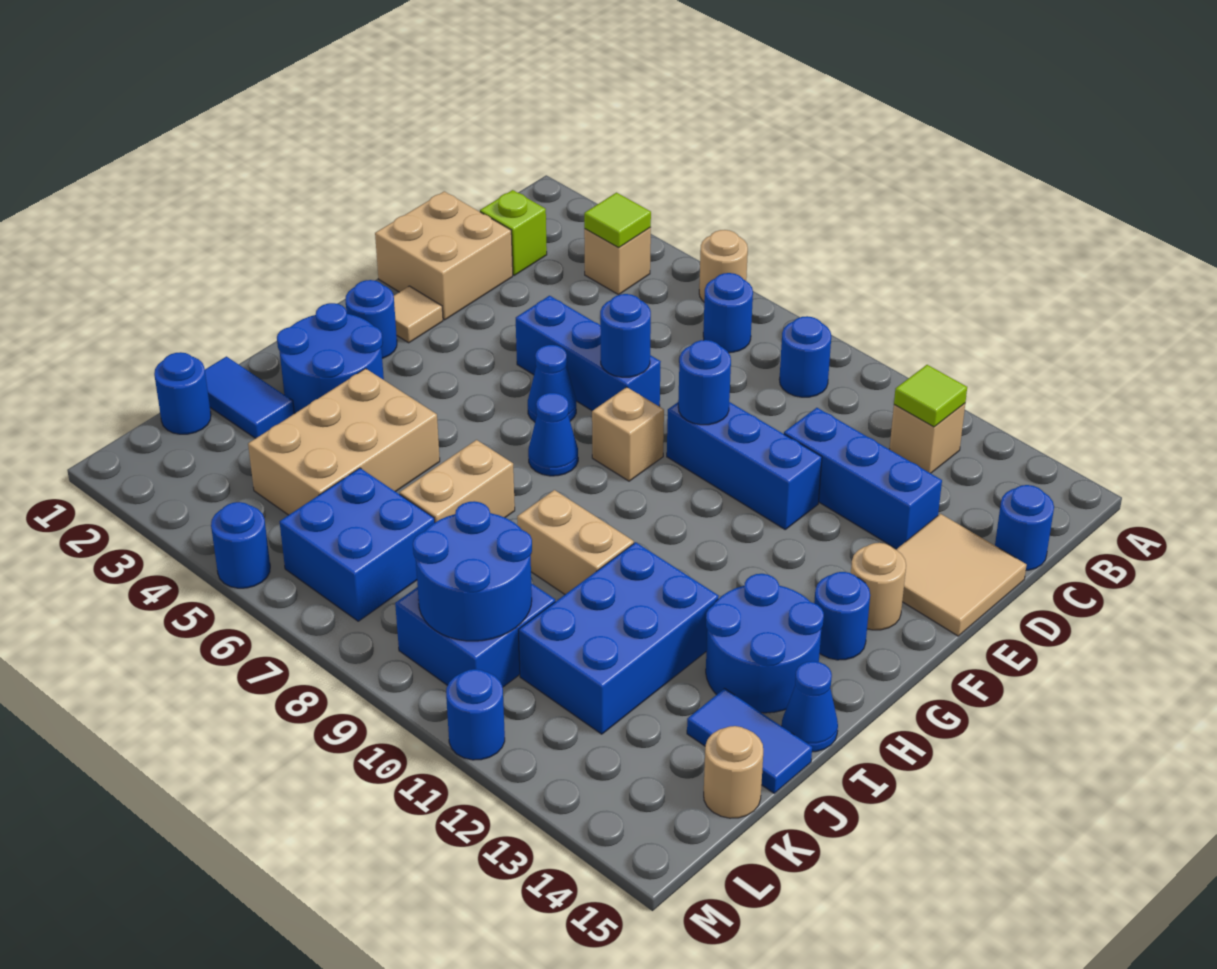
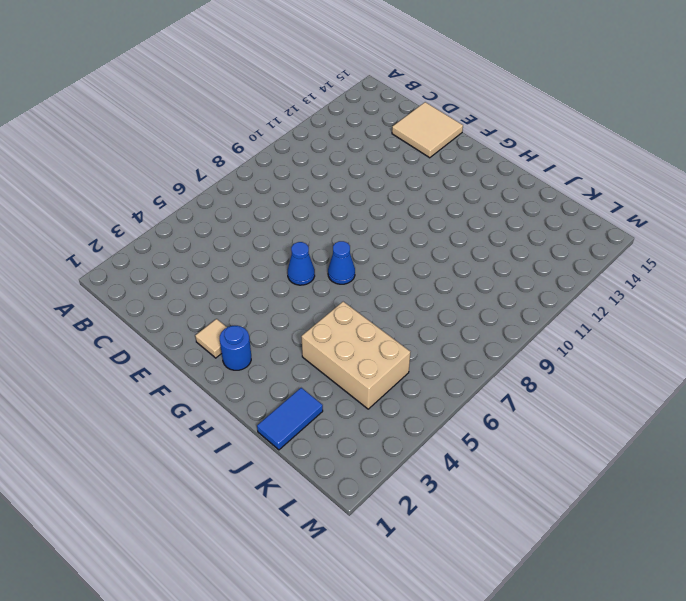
none -> tan 1x1 round brick [699,230,748,302]
none -> tan 1x1 brick [584,227,651,295]
none -> blue 1x1 round brick [703,273,753,353]
none -> blue 1x1 round brick [779,316,831,397]

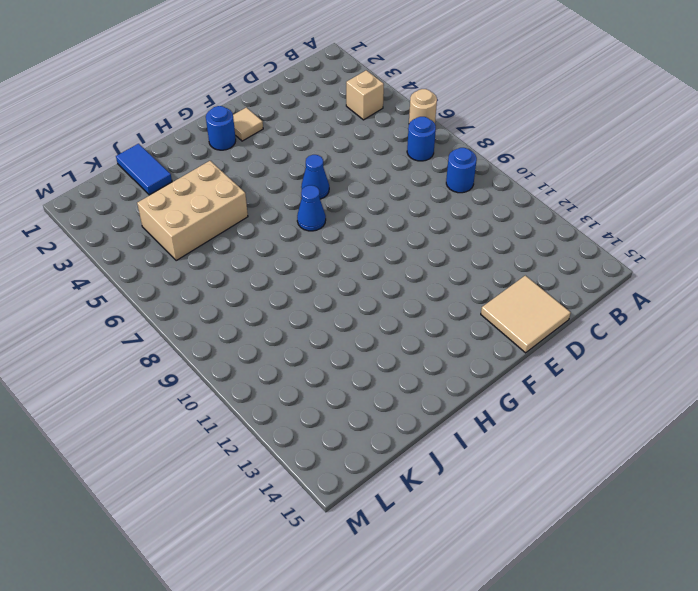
none -> tan 1x1 brick [890,403,965,473]
none -> lime 1x1 brick [480,190,547,275]
none -> blue 1x1 round brick [995,485,1054,570]
none -> tan 2x2 brick [375,191,513,320]

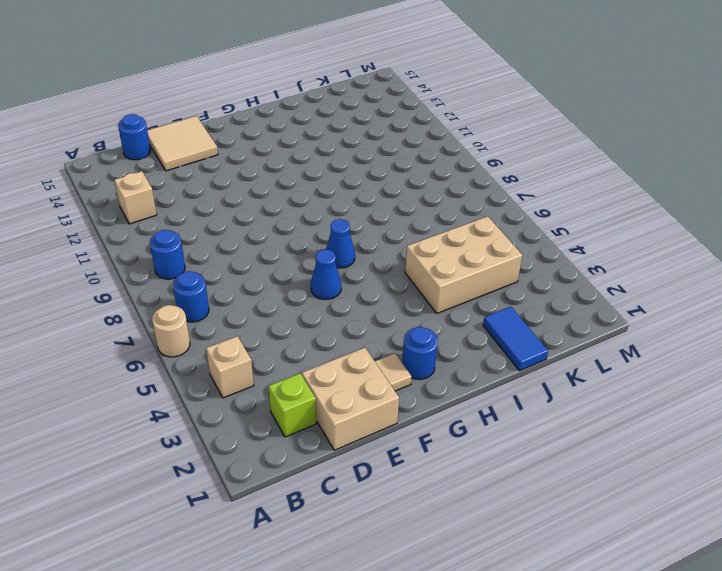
none -> blue 1x3 brick [784,408,942,549]
none -> blue 1x3 brick [516,296,661,411]
none -> blue 1x3 brick [667,402,822,529]
none -> tan 1x1 brick [592,387,664,481]

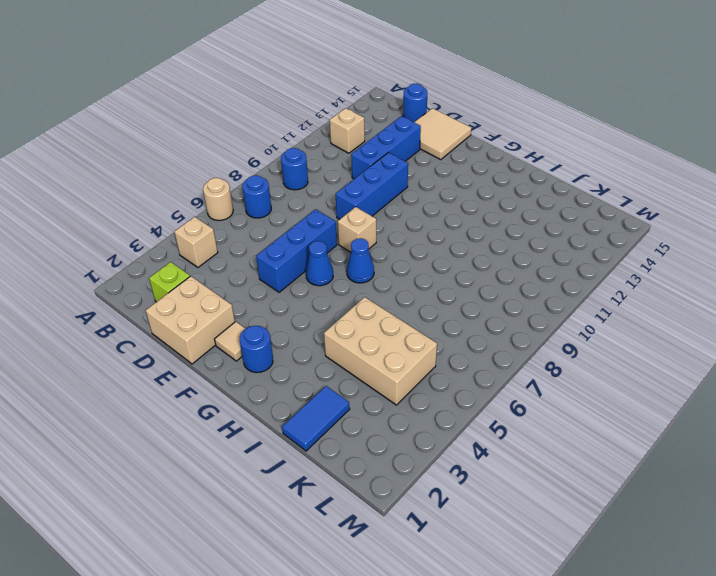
none -> tan 1x1 round brick [851,543,906,630]
none -> blue 1x1 round brick [814,572,870,660]
none -> blue 2x2 round brick [277,303,384,413]
none -> blue 2x2 round brick [706,574,824,713]

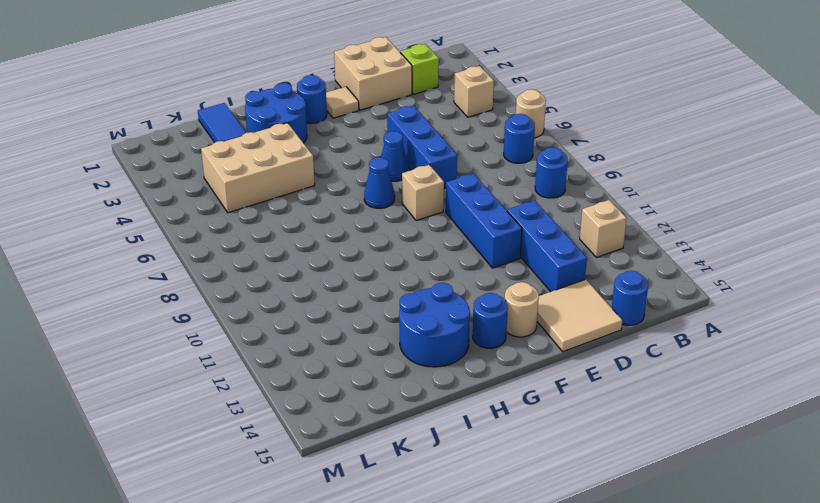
none -> tan 1x2 brick [400,440,515,522]
none -> tan 1x2 brick [517,490,634,594]
none -> blue 2x3 brick [518,542,719,734]
none -> blue 1x1 cone [782,661,838,752]

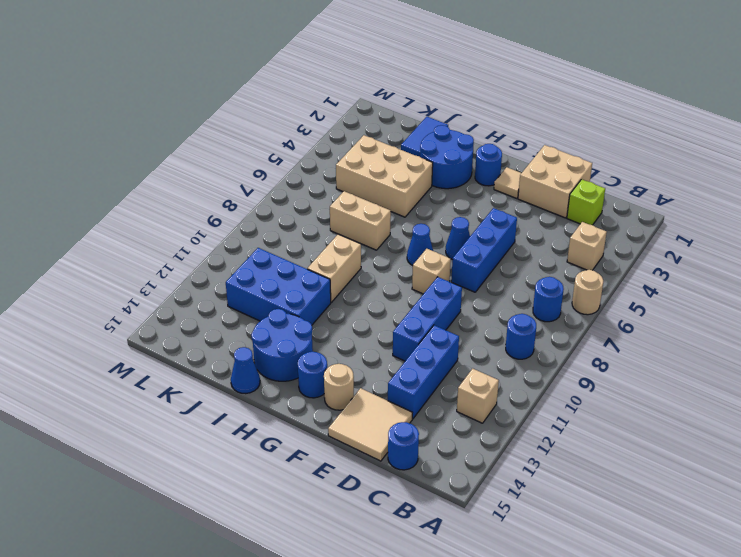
none -> blue 1x2 tile [687,689,812,793]
none -> blue 1x1 round brick [154,352,211,434]
none -> blue 2x2 brick [280,468,435,621]
none -> blue 2x2 brick [395,583,555,687]

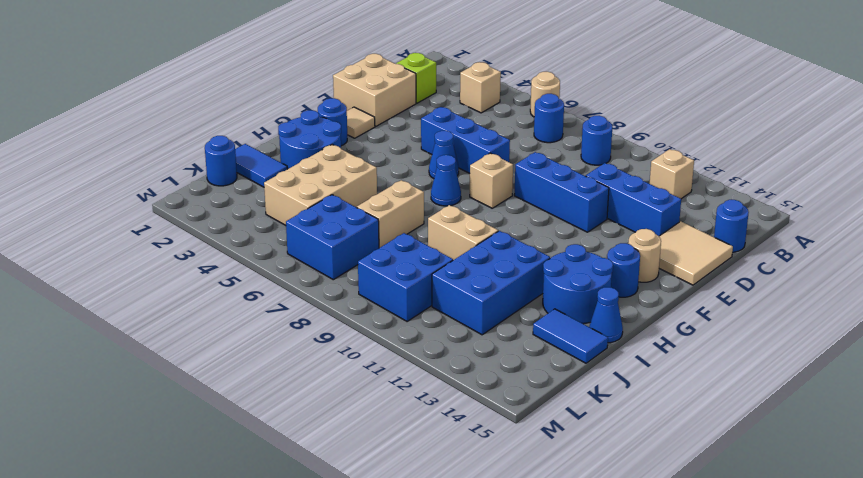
none -> tan 1x1 round brick [704,726,763,818]
none -> blue 1x1 round brick [211,502,270,588]
none -> blue 1x1 round brick [446,669,505,760]
none -> lime 1x1 tile [584,193,651,247]

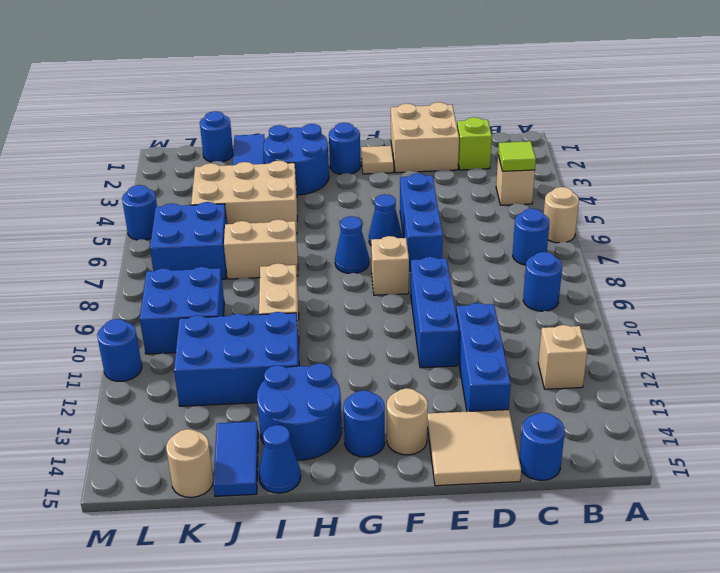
none -> lime 1x1 tile [894,365,967,427]
none -> blue 1x1 round brick [600,294,651,377]
none -> blue 1x1 round brick [678,340,731,425]
none -> blue 2x2 round brick [413,501,532,641]

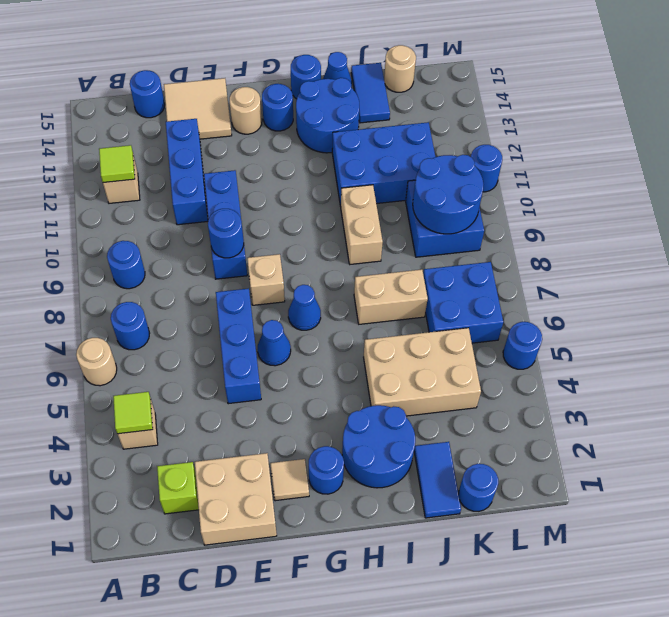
blue 1x1 round brick [291,55,321,99] -> blue 1x1 round brick moved to [600,294,651,377]

